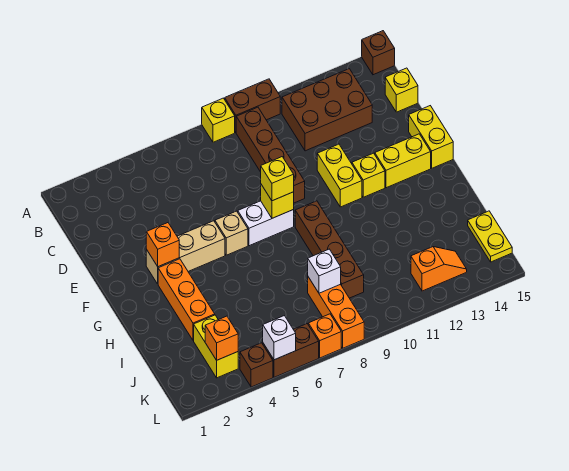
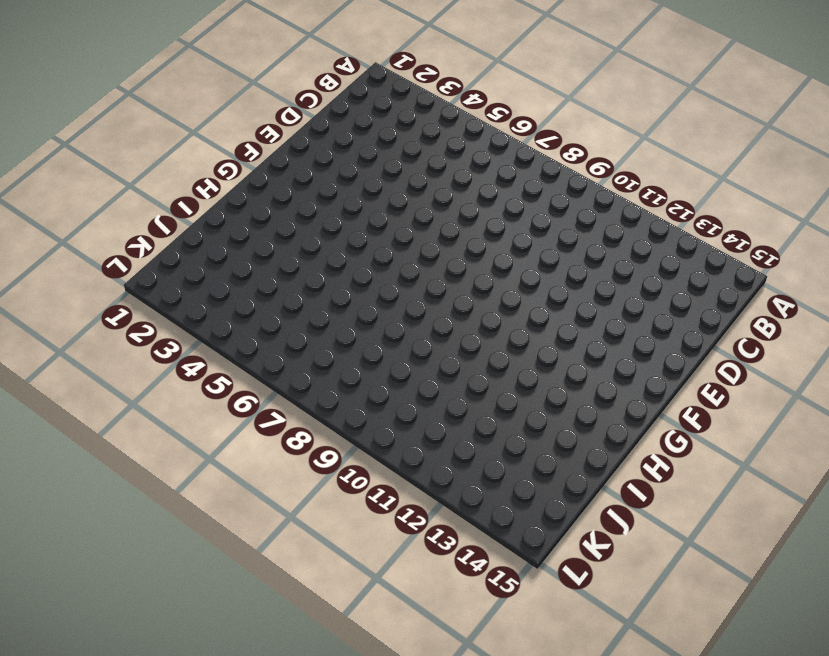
none -> yellow 1x1 brick [202,98,235,142]
none -> brown 1x2 brick [225,79,280,132]
none -> brown 1x1 brick [362,31,395,75]

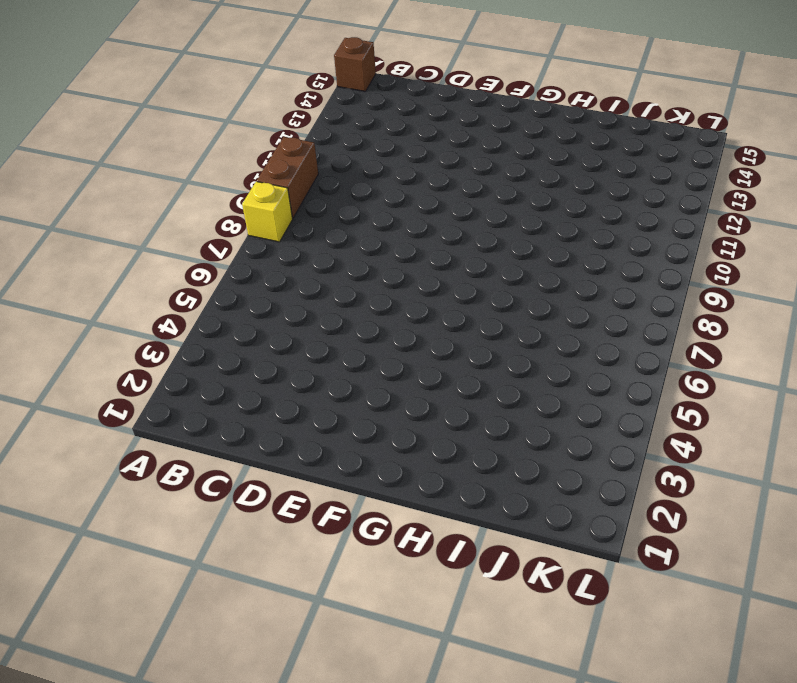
none -> brown 1x4 brick [236,107,305,203]
none -> brown 2x3 brick [282,69,372,151]
none -> yellow 1x1 brick [385,68,418,112]

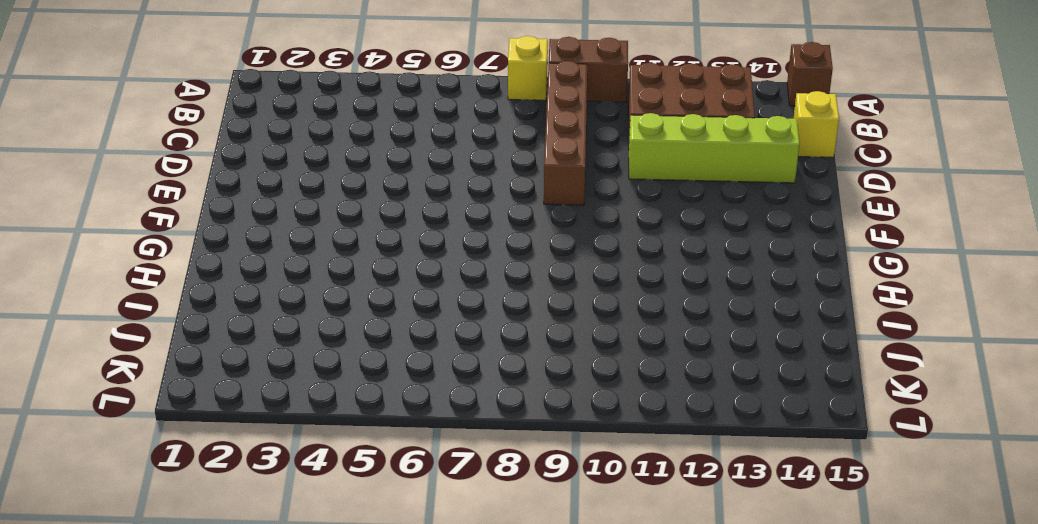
lime 1x4 brick [629,113,800,183] -> none
none -> yellow 1x2 brick [317,144,362,207]
none -> yellow 1x2 brick [409,106,453,168]
none -> tan 1x3 brick [146,221,225,284]

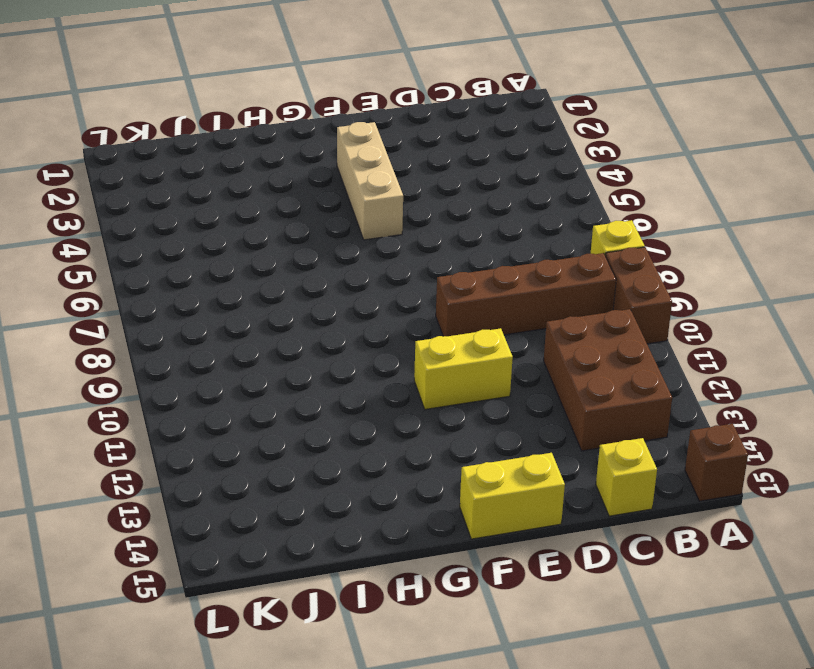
none -> tan 1x1 brick [215,211,248,255]
none -> white 1x2 brick [238,201,294,246]
none -> yellow 1x1 brick [352,153,385,197]

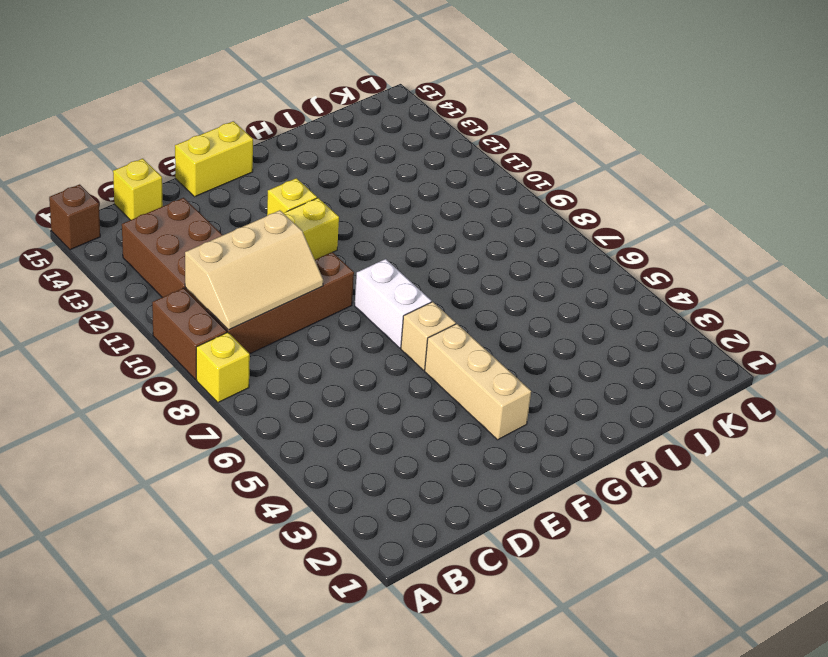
tan 2x3 slope [185,210,323,330] -> none
none -> yellow 1x2 brick [375,134,431,188]
none -> orange 1x3 brick [158,259,215,340]
none -> brown 1x4 brick [295,201,364,298]

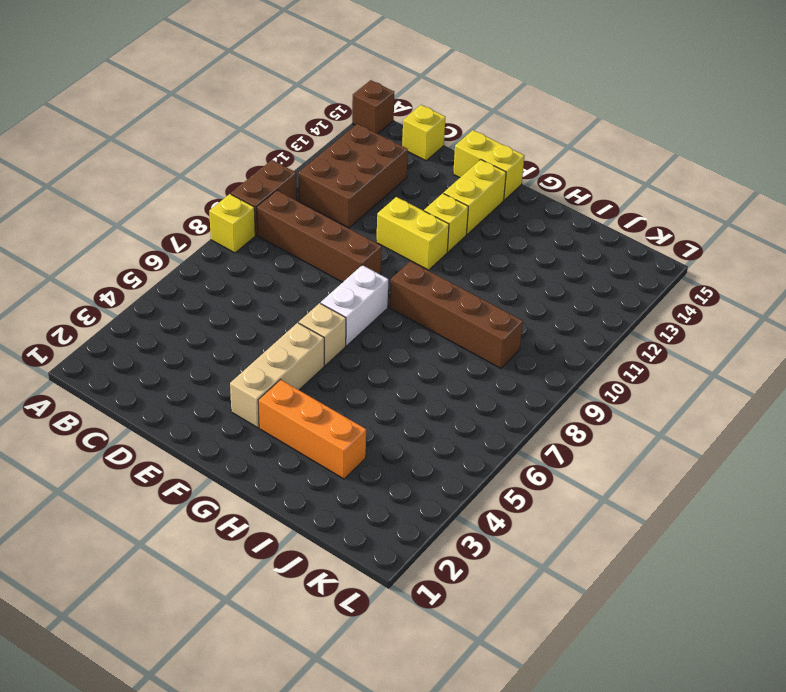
none -> yellow 1x2 brick [194,315,238,378]
none -> orange 1x3 brick [308,277,364,348]
none -> yellow 1x2 plate [468,211,512,262]

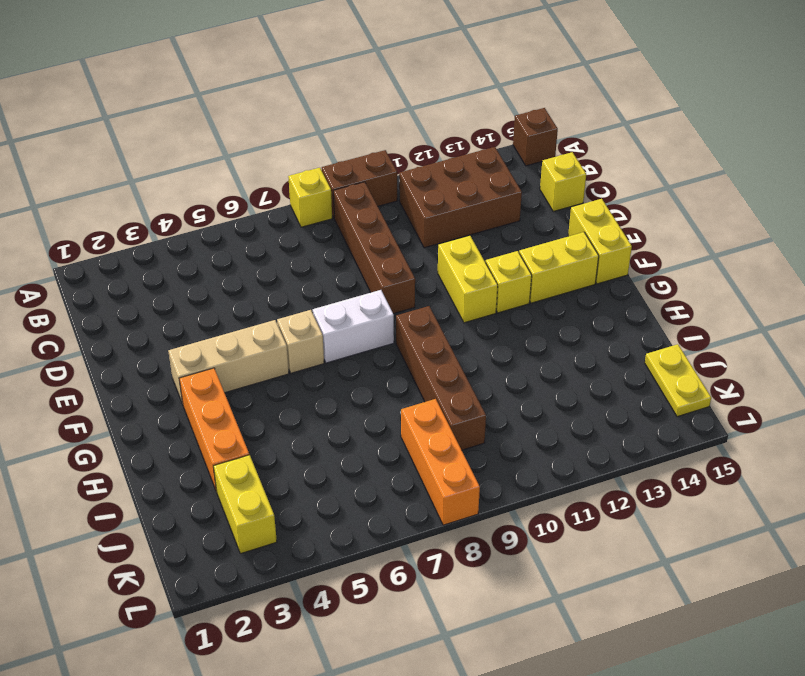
none -> orange 1x2 slope [411,247,467,291]
none -> brown 1x1 brick [240,343,273,387]
none -> brown 1x2 brick [263,324,319,377]

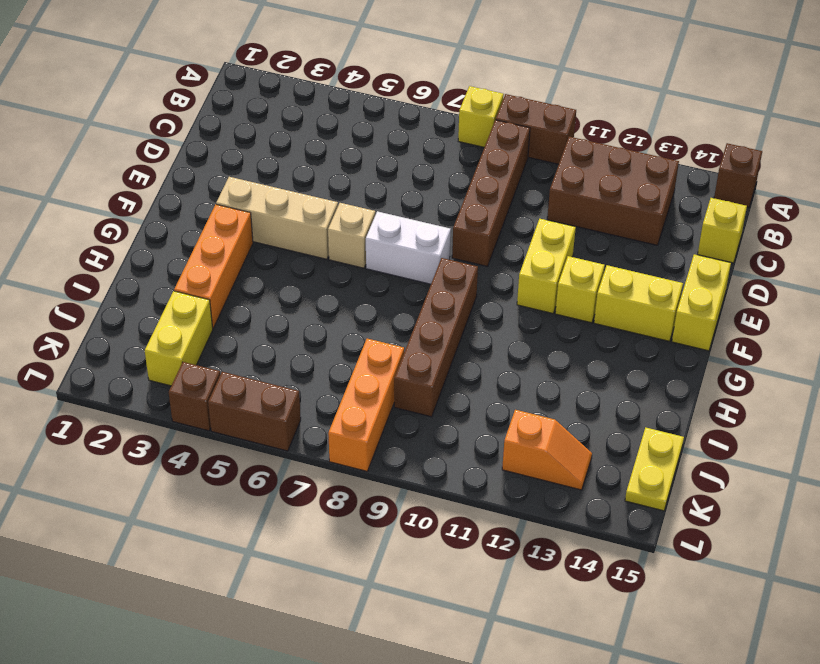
none -> orange 1x1 brick [308,314,341,358]
none -> orange 1x1 brick [146,223,179,267]
none -> yellow 1x1 brick [261,185,294,218]

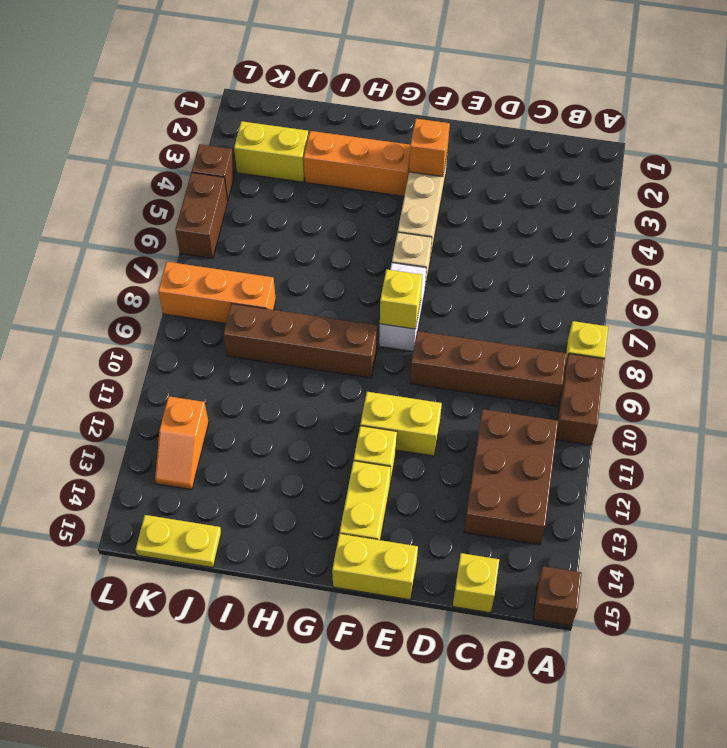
none -> orange 1x1 brick [308,314,341,358]
none -> white 1x1 brick [308,249,341,293]
none -> orange 1x1 brick [205,316,238,360]

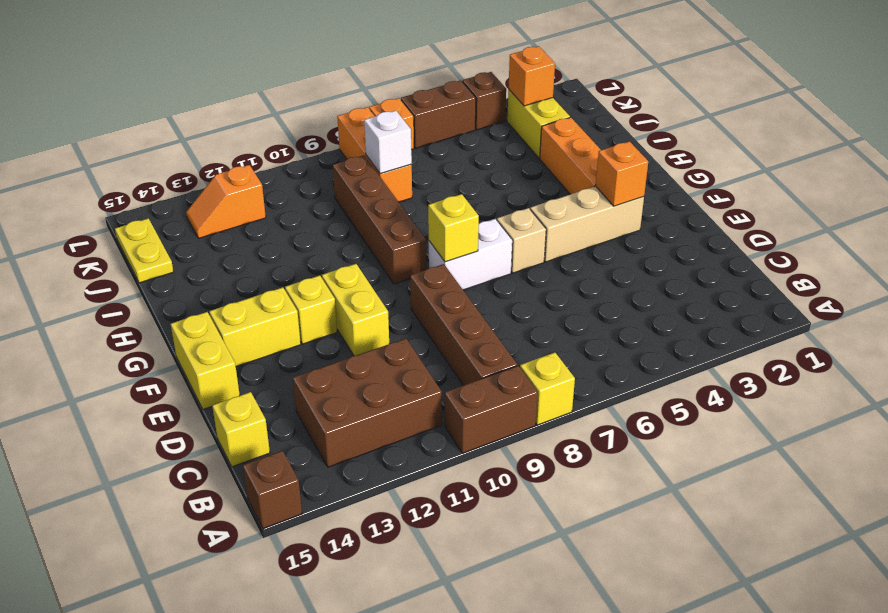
none -> white 1x1 brick [263,316,296,360]
none -> yellow 1x1 brick [261,157,294,201]

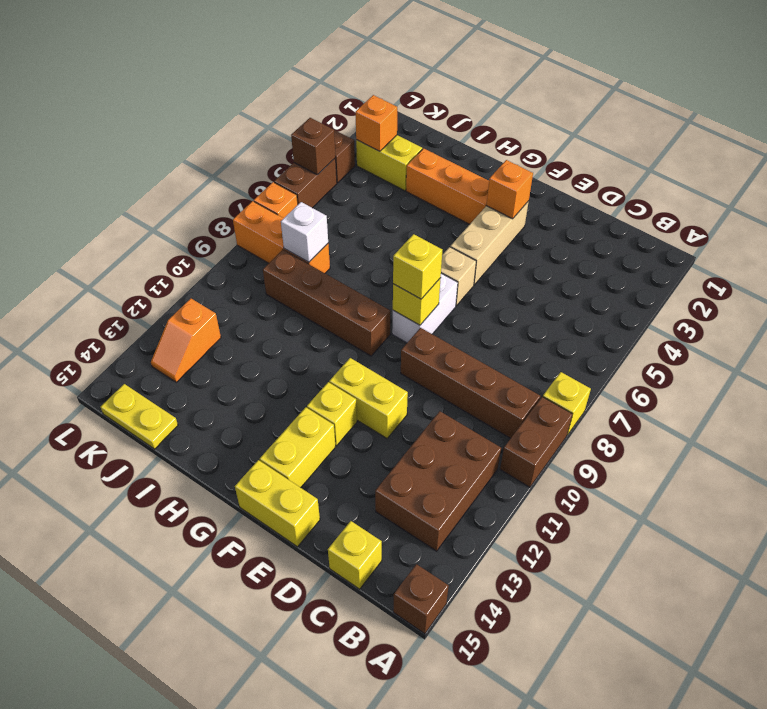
brown 1x1 brick [291,118,336,175] -> white 1x1 brick [263,316,296,360]

